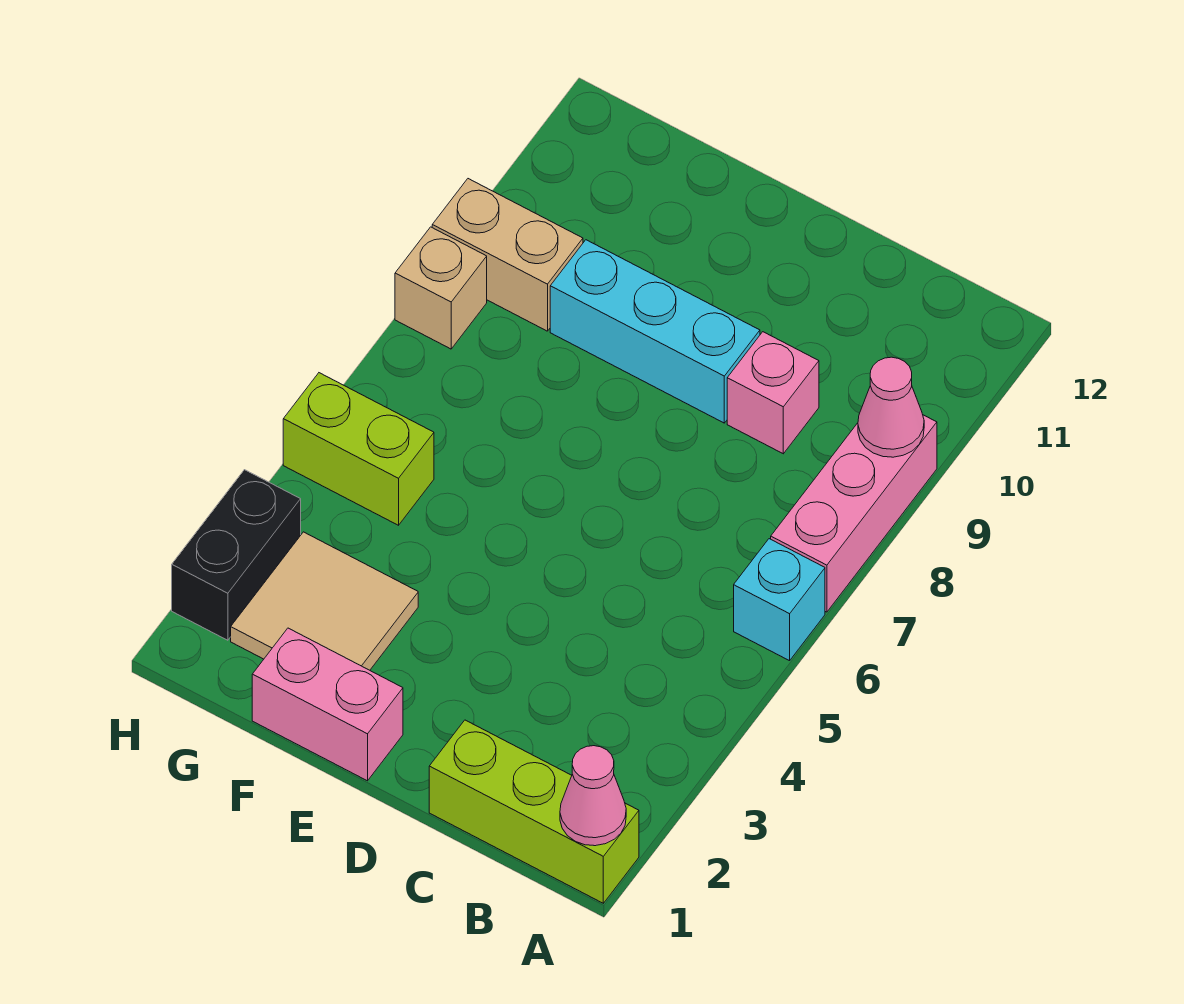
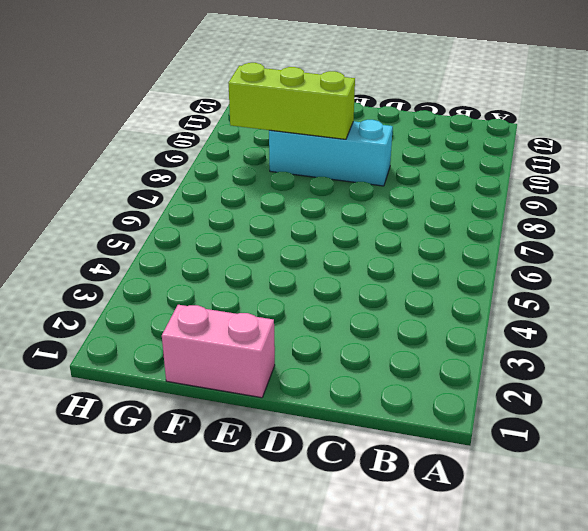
lime 1x3 brick [228,63,355,139] -> lime 1x3 brick moved to [429,720,639,903]
none -> cyan 1x1 brick [734,539,825,661]
none -> pink 1x3 brick [771,415,937,612]
none -> pink 1x1 brick [727,332,819,454]

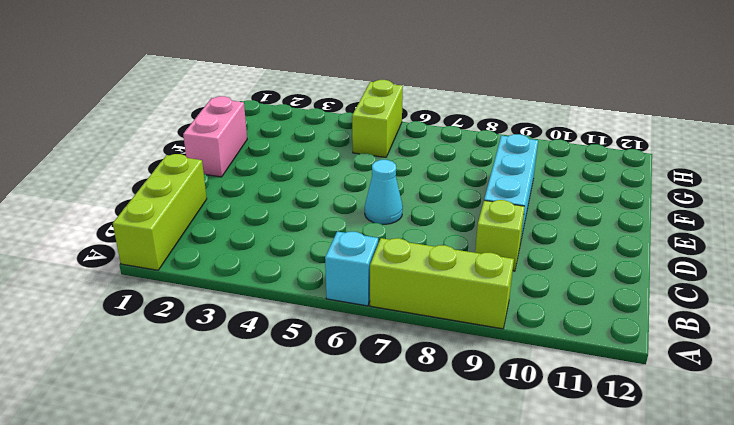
lime 1x3 brick [370,238,514,329] -> pink 1x3 brick [771,415,937,612]
lime 1x1 brick [475,200,525,271] -> pink 1x1 brick [727,332,819,454]
cyan 1x1 cone [365,160,403,224] -> none
none -> tan 2x2 tile [231,532,418,670]
none -> tan 1x2 brick [432,179,583,331]
none -> black 1x2 brick [172,470,301,640]

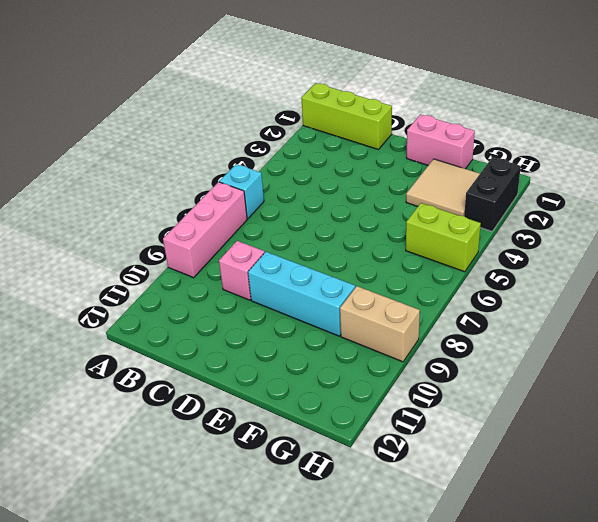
none -> tan 1x1 brick [395,227,487,349]
none -> pink 1x1 cone [560,746,626,846]
none -> pink 1x1 cone [858,357,924,457]

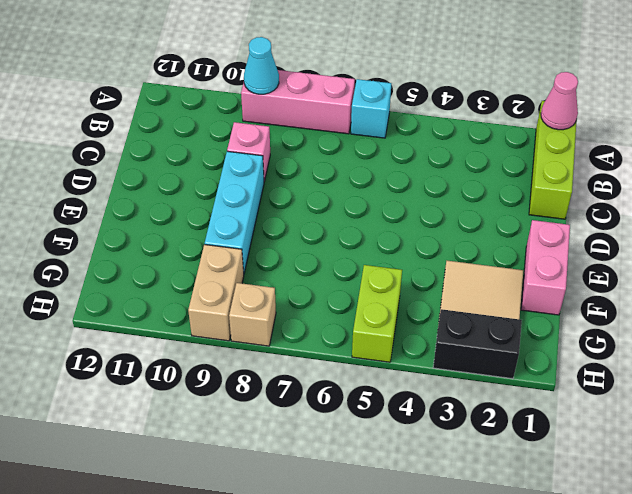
cyan 1x1 cone [244,37,279,94] -> pink 1x1 cone [858,357,924,457]

